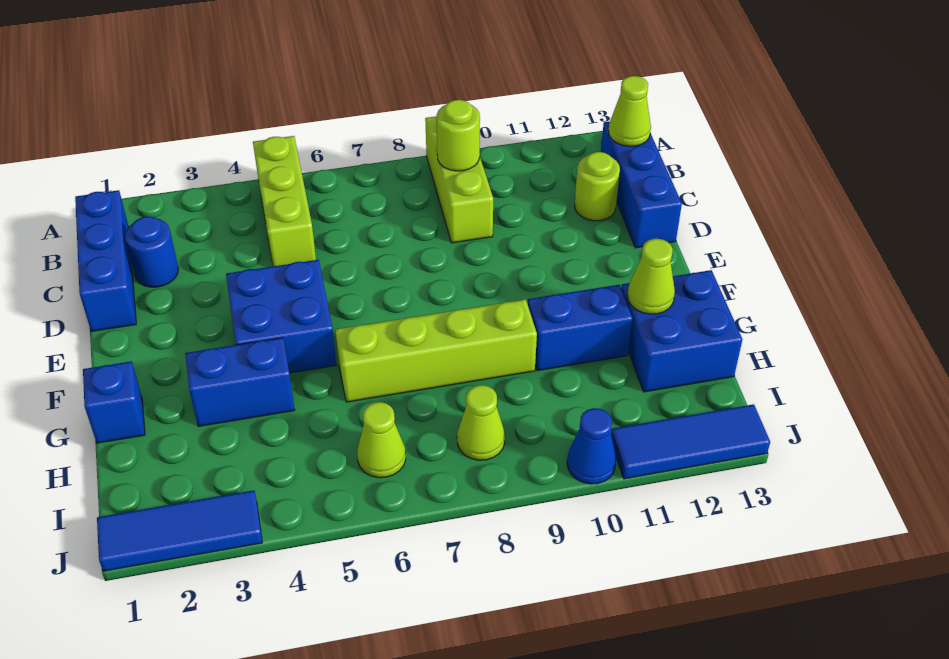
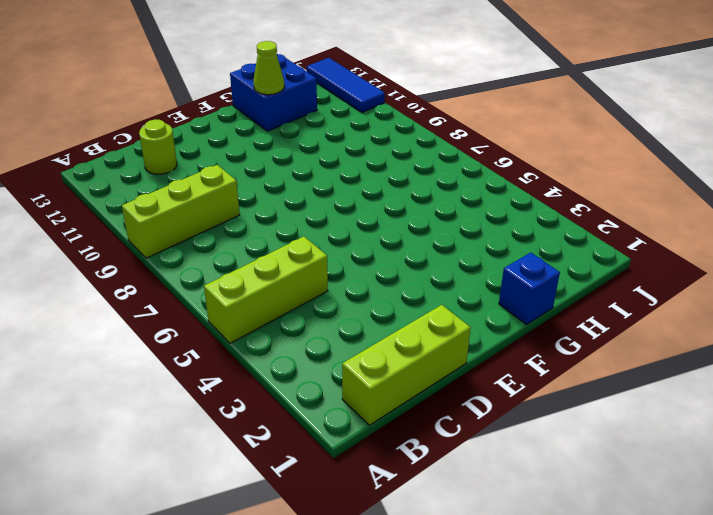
lime 1x3 brick [342,305,471,425] -> blue 1x3 brick [75,190,136,331]
none -> blue 1x3 brick [601,122,682,248]
none -> blue 1x1 round brick [125,217,178,287]
none -> blue 2x2 brick [226,260,336,373]

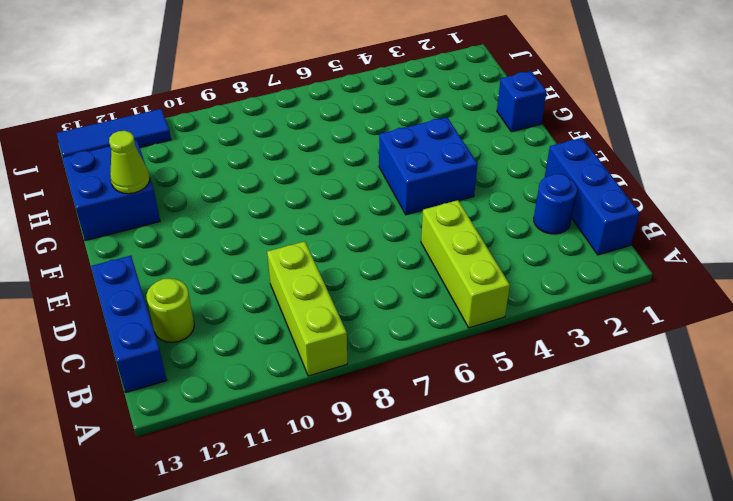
none -> blue 1x2 brick [185,338,295,427]
none -> lime 1x4 brick [335,299,537,402]
none -> blue 1x2 brick [528,285,633,371]

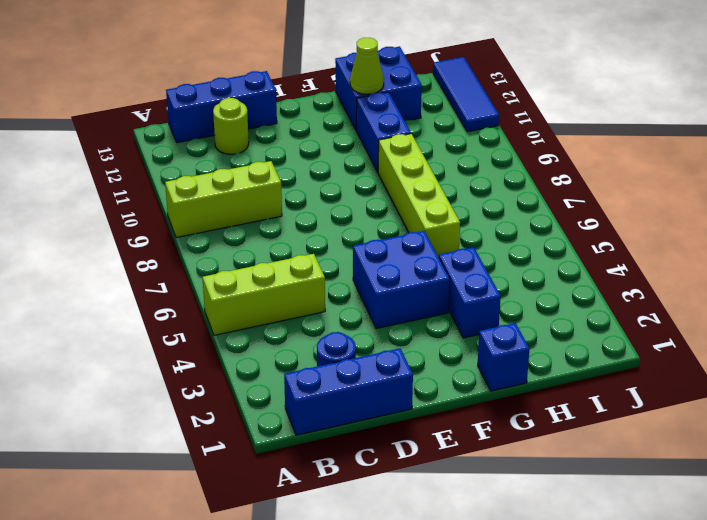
none -> lime 1x1 cone [357,402,406,478]
none -> lime 1x1 cone [457,385,505,460]
none -> blue 1x3 tile [97,490,262,571]

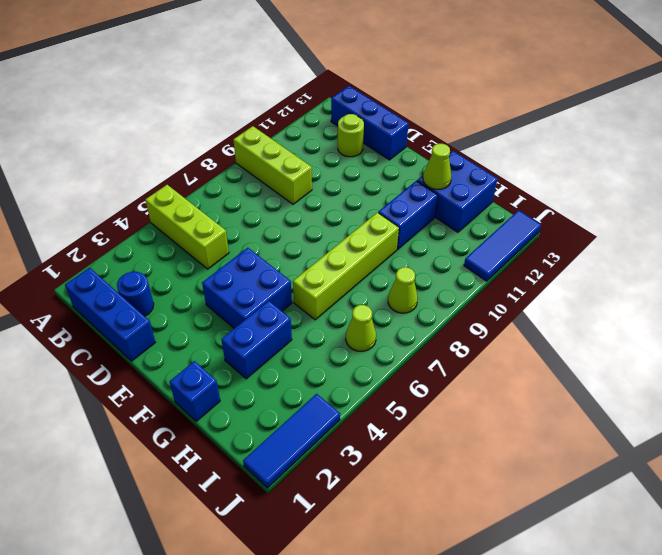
none -> blue 1x1 cone [567,408,616,484]
none -> lime 1x1 round brick [437,100,480,171]
none -> lime 1x1 cone [609,76,651,146]

